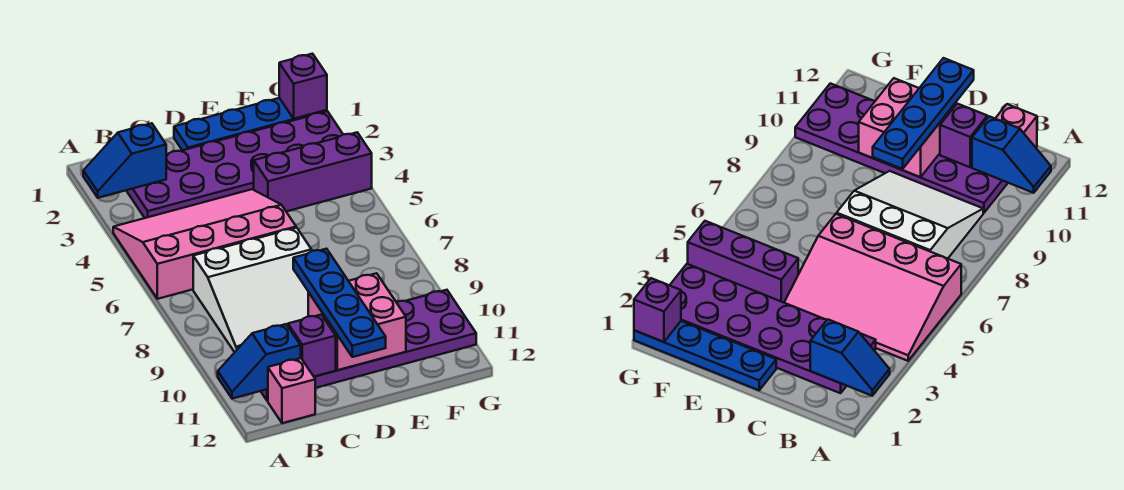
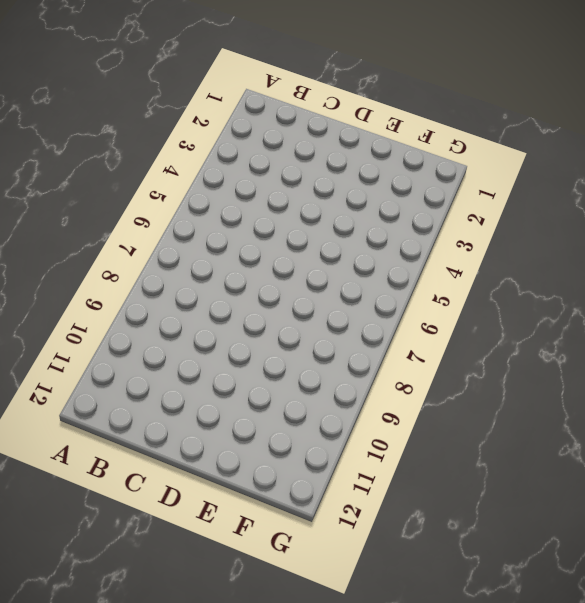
none -> pink 3x4 slope [113,189,296,299]
none -> purple 2x6 plate [126,111,343,218]
none -> white 3x3 slope [193,228,312,352]

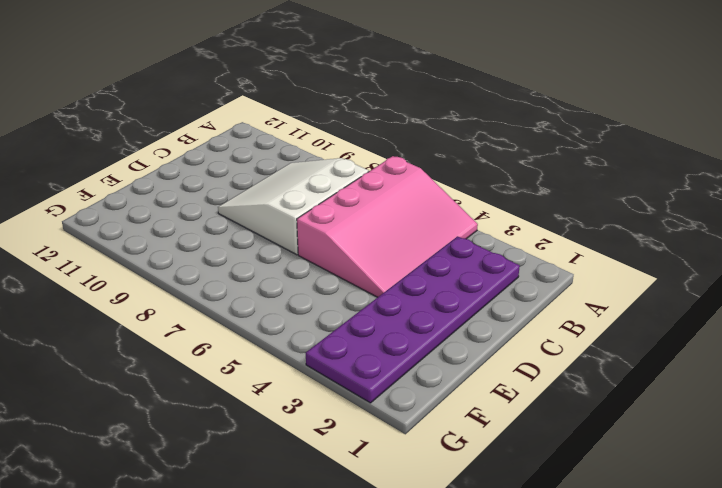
none -> purple 2x6 plate [238,290,476,401]
none -> pink 1x1 brick [268,358,315,423]
none -> blue 1x4 plate [174,98,327,150]

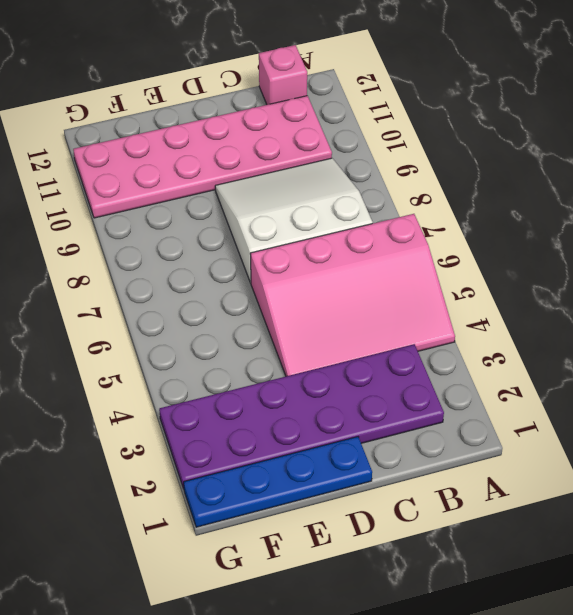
pink 2x6 plate [73,96,332,218] -> purple 2x6 plate [238,290,476,401]
none -> purple 1x3 brick [254,132,372,212]
none -> blue 1x2 slope [83,123,167,198]
none -> blue 1x2 slope [218,324,301,399]

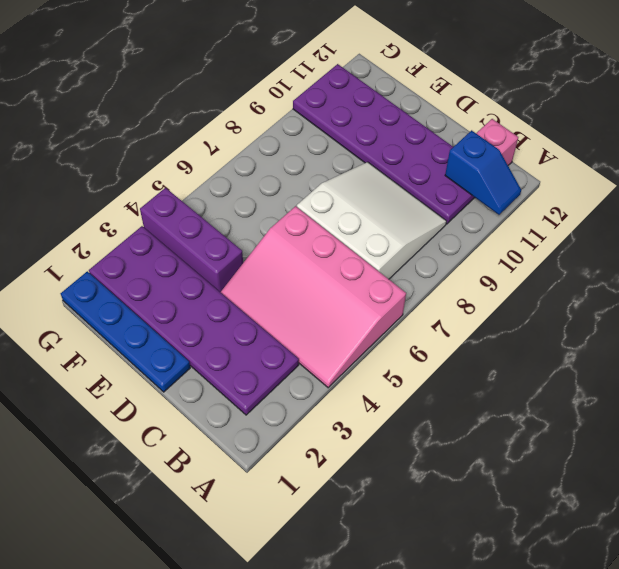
none -> blue 1x2 slope [83,123,167,198]
none -> purple 1x1 brick [288,315,336,377]
none -> pink 2x2 brick [308,273,406,370]

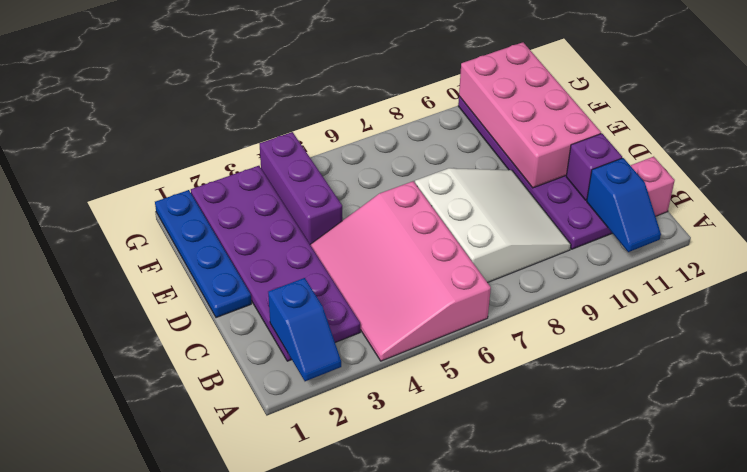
pink 2x4 brick [459,42,601,188] -> pink 2x2 brick [308,273,406,370]
none -> purple 1x1 brick [279,54,327,119]
none -> blue 1x4 plate [293,249,386,357]

